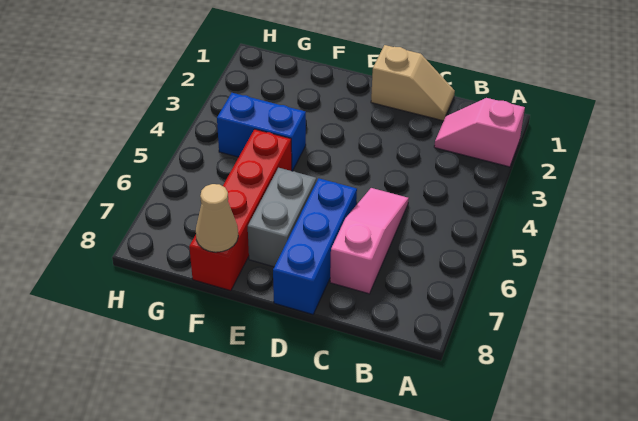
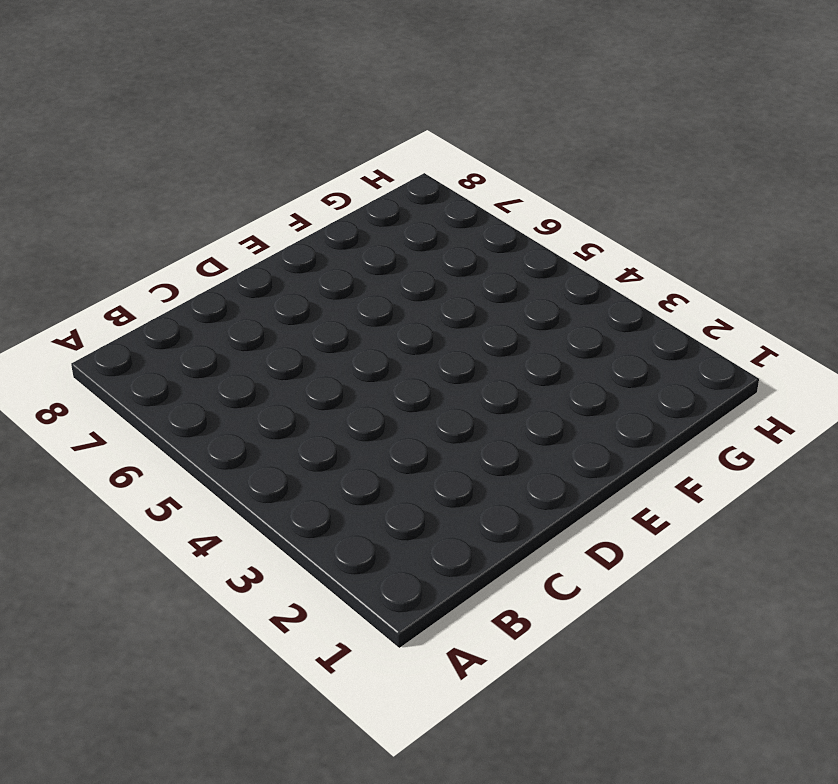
none -> pink 1x2 slope [434,98,525,167]
none -> tan 1x2 slope [371,45,455,121]

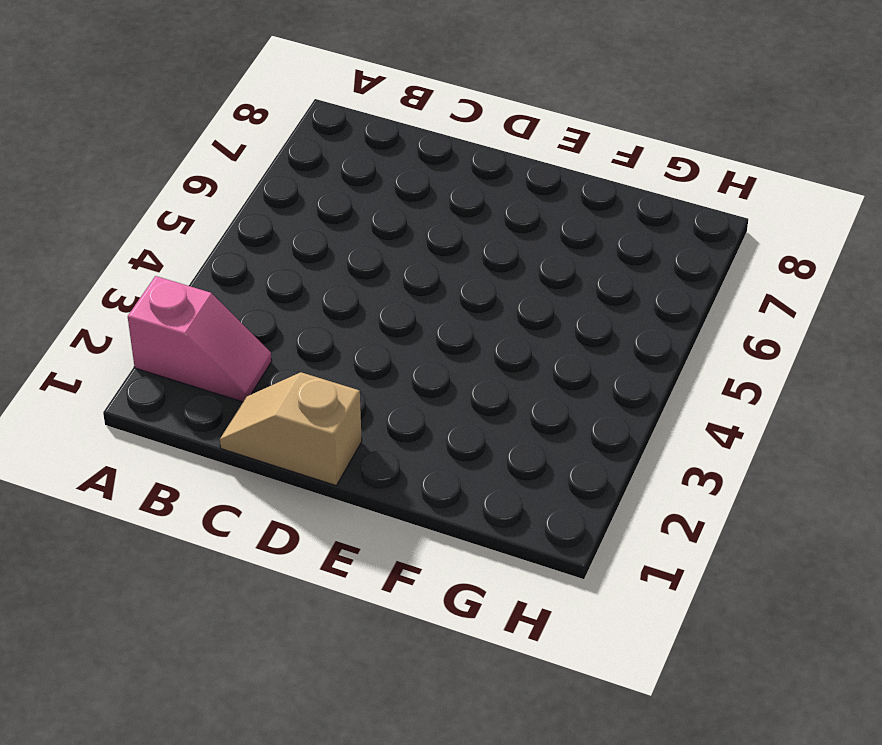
none -> pink 1x3 slope [330,188,409,294]
none -> blue 1x3 brick [273,178,357,314]

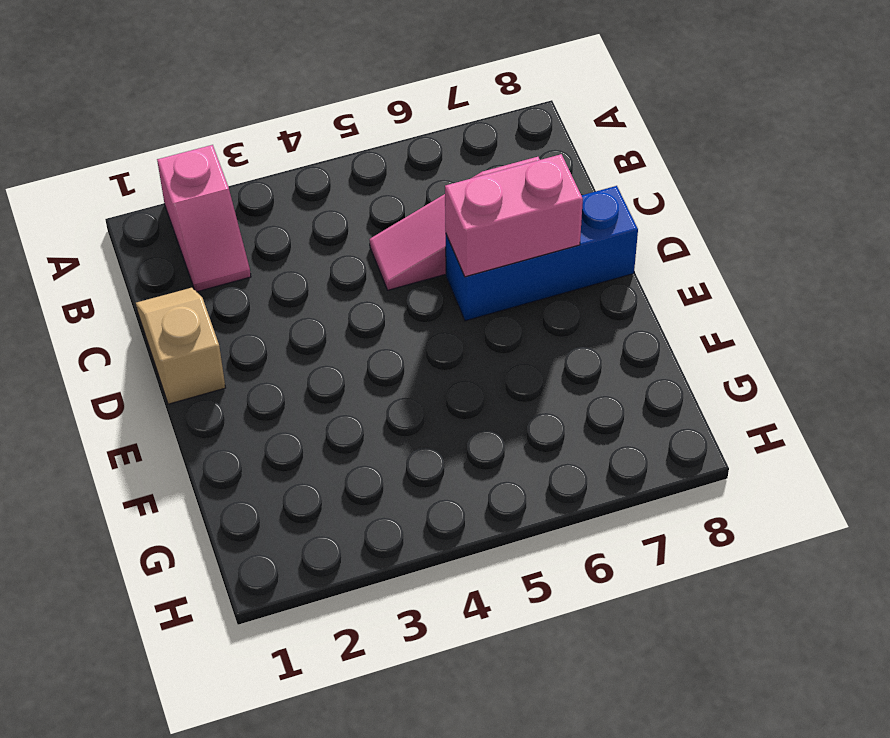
pink 1x2 brick [445,154,583,277] -> none
none -> grey 1x2 brick [248,168,316,267]
none -> blue 1x2 brick [217,93,306,171]

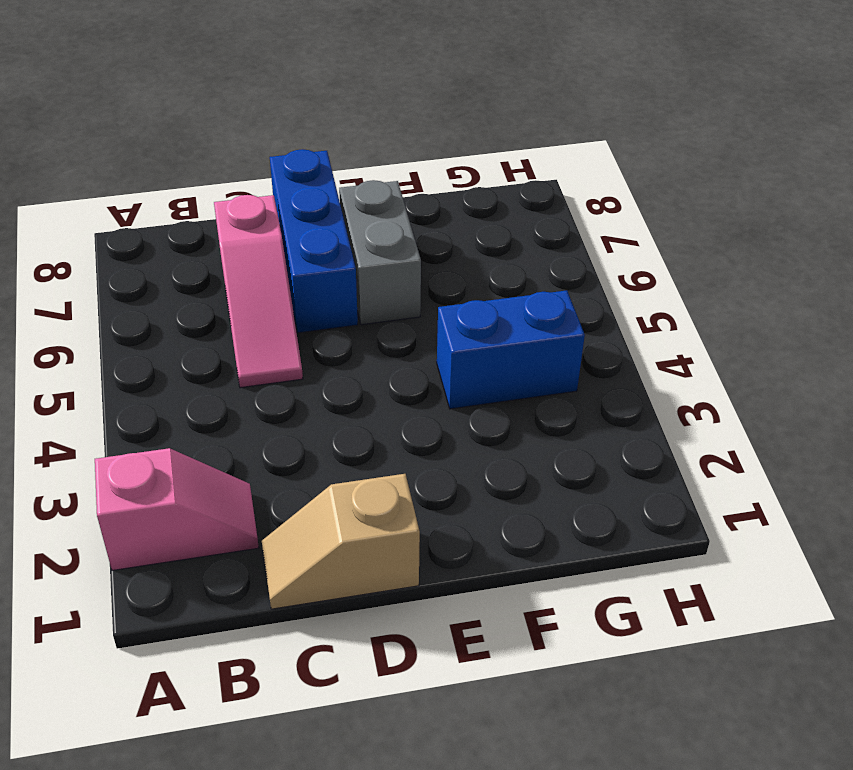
none -> red 1x4 brick [189,129,292,291]
none -> tan 1x1 cone [196,184,238,252]

